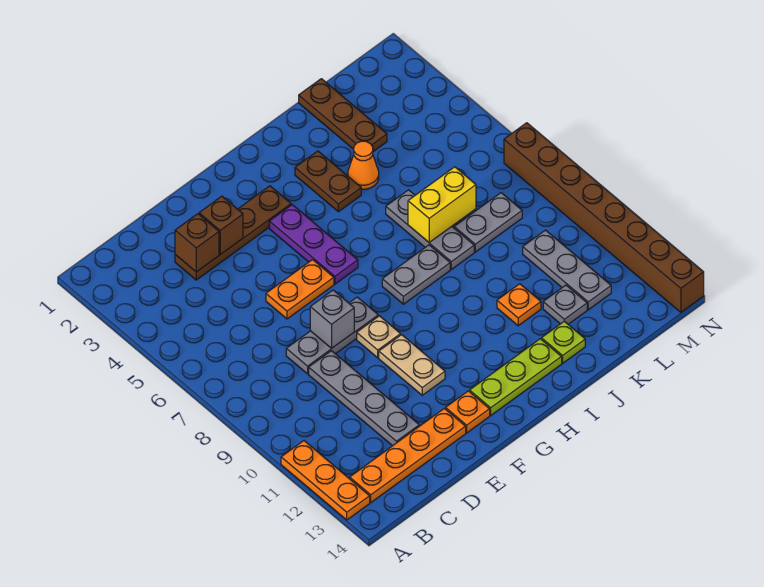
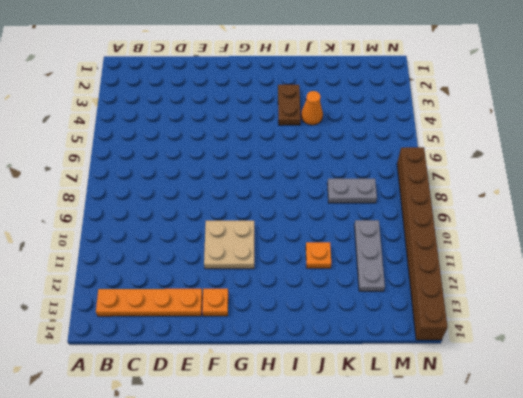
tan 2x2 plate [204,221,254,269] -> tan 1x2 plate [379,335,445,395]
none -> orange 1x3 plate [281,441,370,520]
none -> brown 1x4 plate [175,186,291,280]
none -> grey 1x3 plate [286,297,378,374]

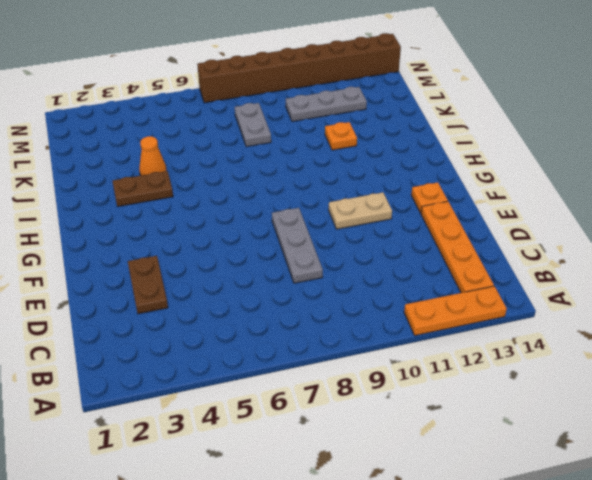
brown 1x2 plate [128,256,168,314] -> brown 1x4 plate [175,186,291,280]
none -> grey 1x4 plate [309,351,419,446]
none -> orange 1x2 plate [266,260,334,319]
none -> tan 1x1 plate [357,316,401,358]

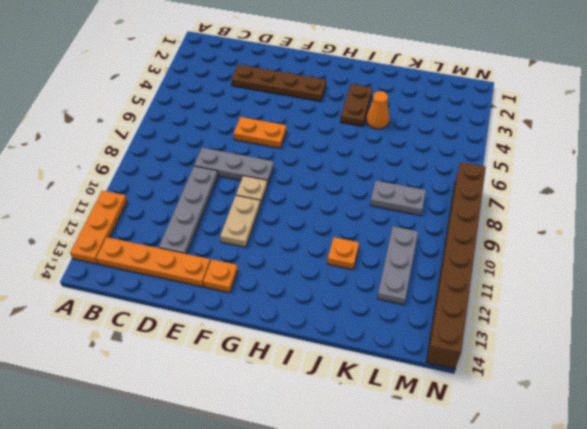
none -> purple 1x3 plate [269,205,358,284]
none -> lime 1x3 plate [470,339,562,415]
none -> grey 1x2 plate [382,245,450,304]

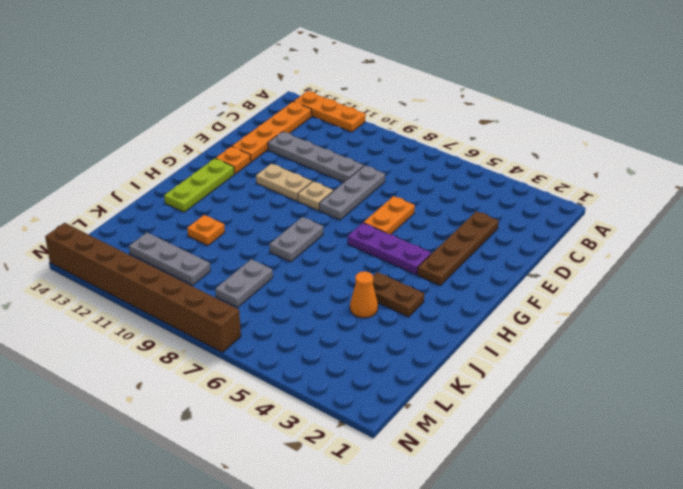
none -> grey 1x3 plate [386,190,474,269]
none -> lime 1x1 plate [541,321,585,363]
none -> brown 1x3 plate [299,79,387,152]

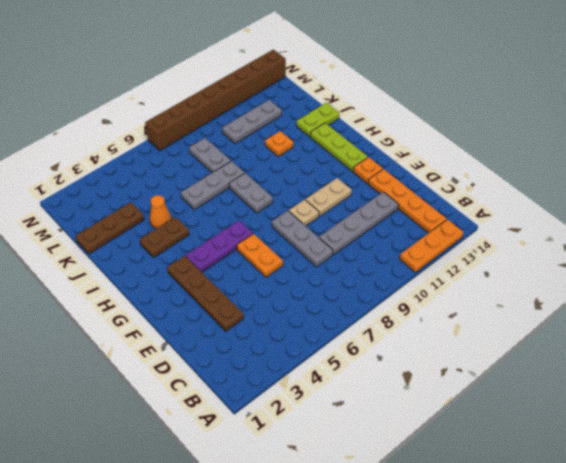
lime 1x2 plate [297,103,340,137] -> lime 1x1 plate [541,321,585,363]
none -> grey 1x1 plate [543,285,587,324]
none -> brown 1x1 brick [175,214,219,272]
none -> brown 1x1 brick [199,196,243,255]

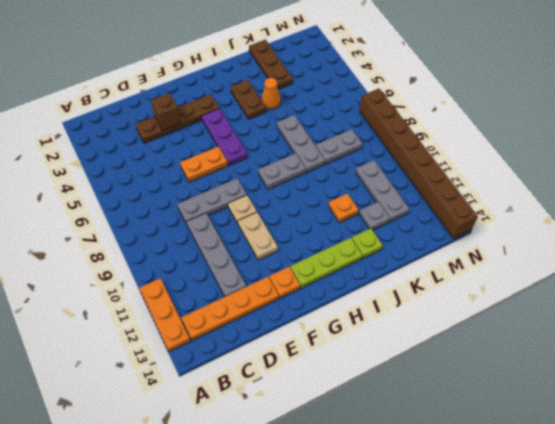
none -> brown 1x1 brick [175,214,219,272]
none -> grey 1x1 brick [310,290,354,348]
none -> yellow 1x2 brick [408,167,476,242]

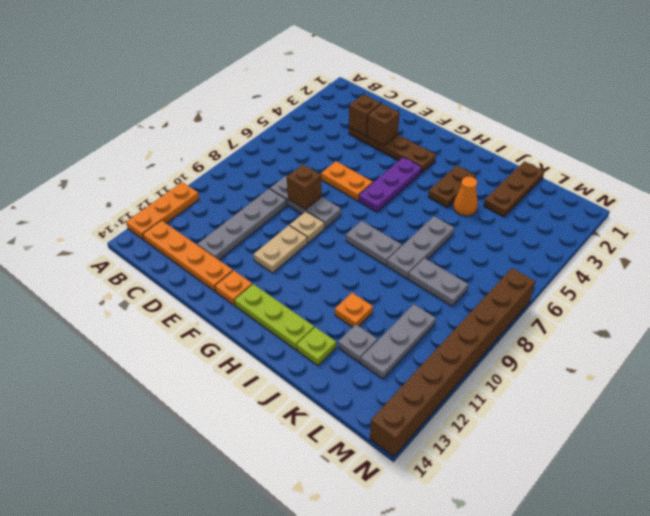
brown 1x1 brick [287,164,322,210] -> grey 1x1 brick [310,290,354,348]
none -> yellow 1x2 brick [408,167,476,242]

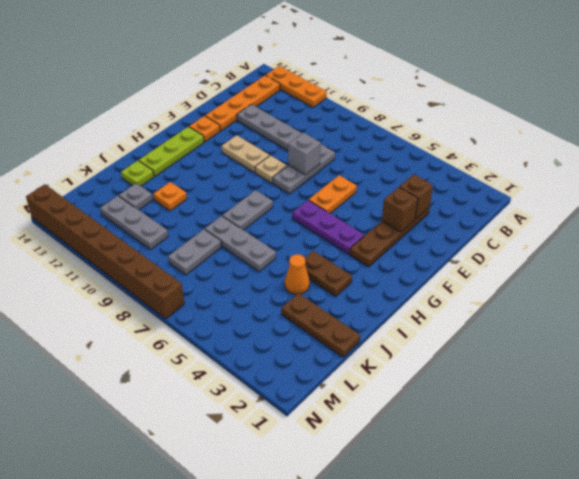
none -> yellow 1x2 brick [408,167,476,242]

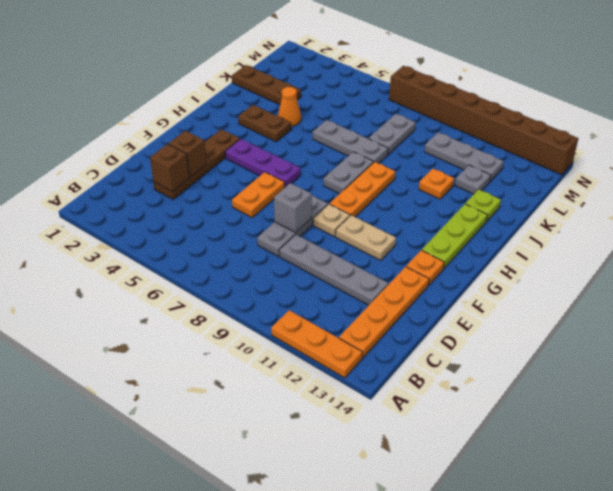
orange 1x3 plate [330,162,395,217] -> none
none -> yellow 1x2 brick [408,167,476,242]

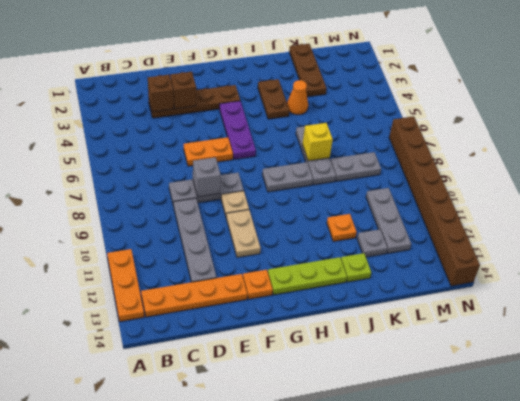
yellow 1x1 brick [302,123,333,161] -> yellow 1x2 brick [408,167,476,242]

